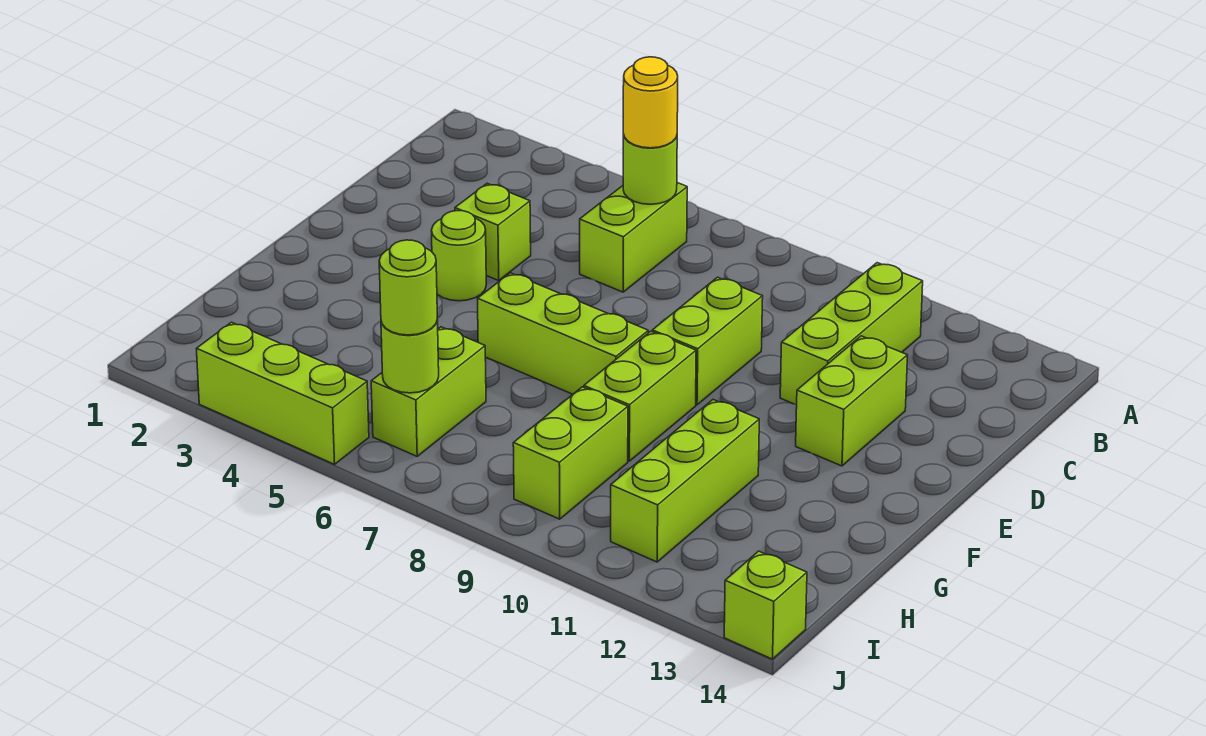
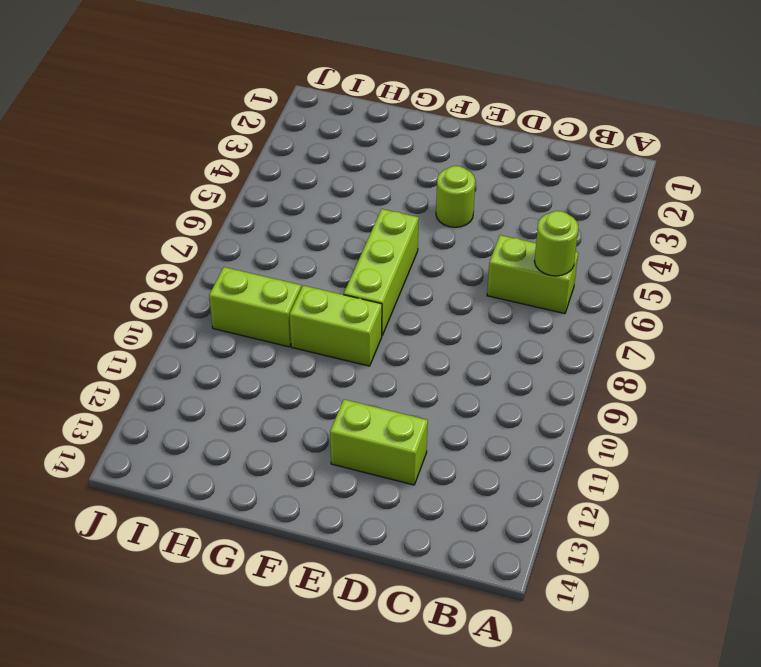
none -> lime 1x3 brick [780,263,923,405]
none -> lime 1x1 brick [455,183,531,280]
none -> lime 1x2 brick [652,277,763,405]

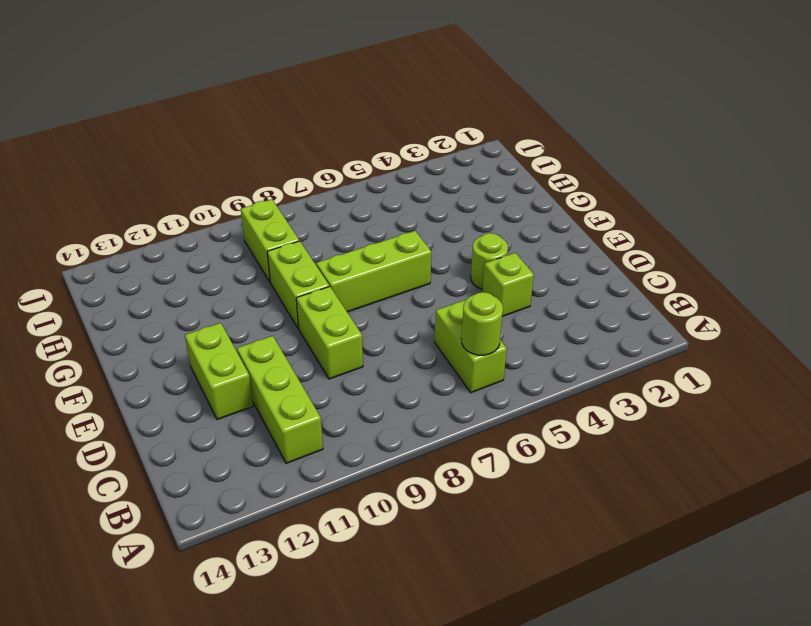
none -> lime 1x3 brick [611,400,759,562]
none -> lime 1x2 brick [371,327,486,456]
none -> lime 1x3 brick [196,322,369,464]

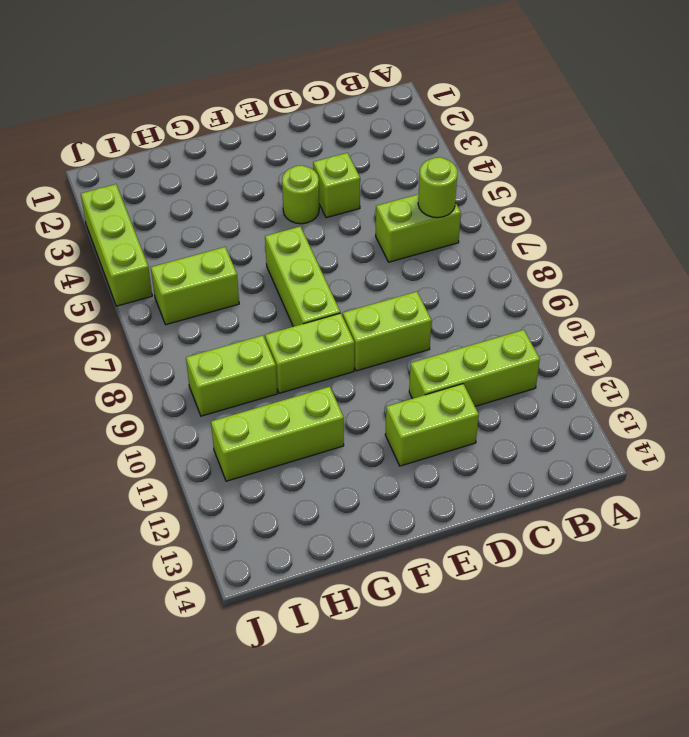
none -> lime 1x1 brick [724,551,807,659]
none -> lime 1x1 round brick [381,320,439,393]
none -> yellow 1x1 round brick [623,57,678,148]

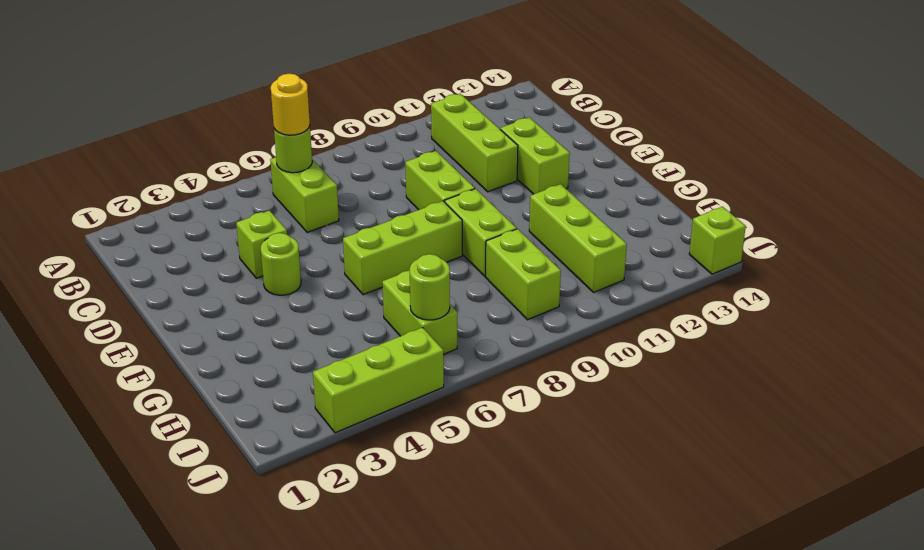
none -> lime 1x1 round brick [379,240,437,335]

